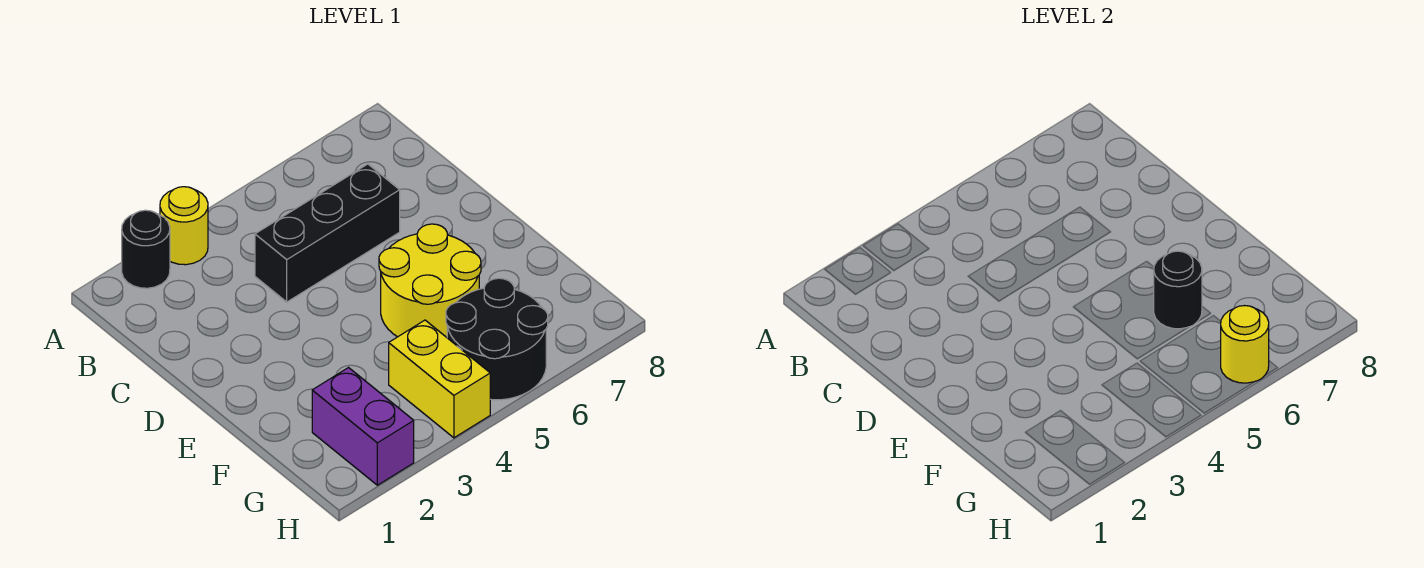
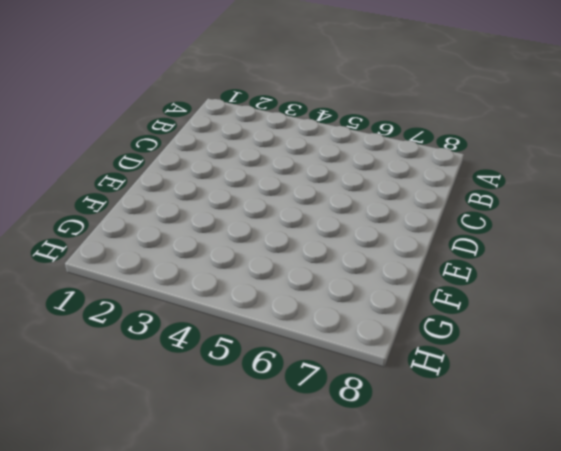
none -> black 1x1 round brick [122,210,170,288]
none -> yellow 1x1 round brick [160,187,208,265]

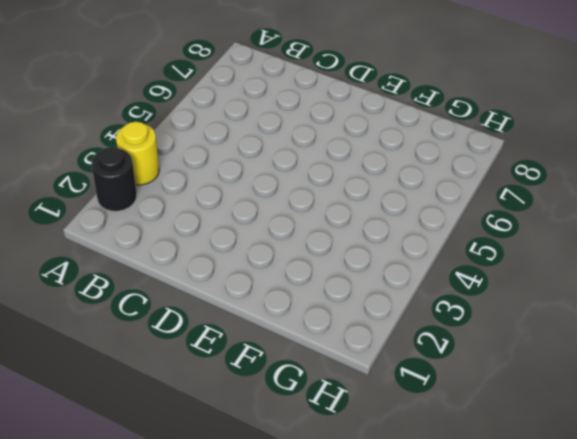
none -> black 1x3 brick [255,164,400,302]
none -> yellow 2x2 round brick [379,224,481,337]

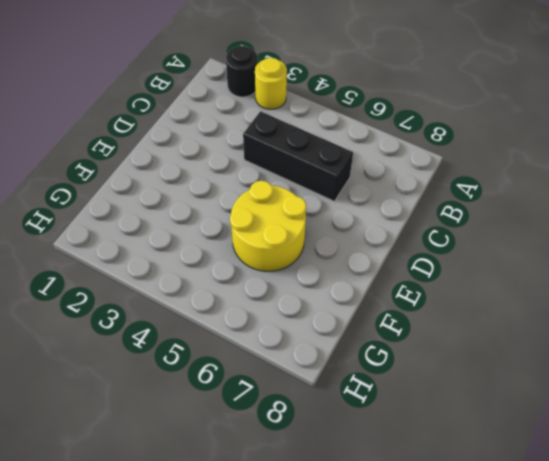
none -> purple 1x2 brick [312,368,414,485]
none -> yellow 1x2 brick [389,320,490,438]

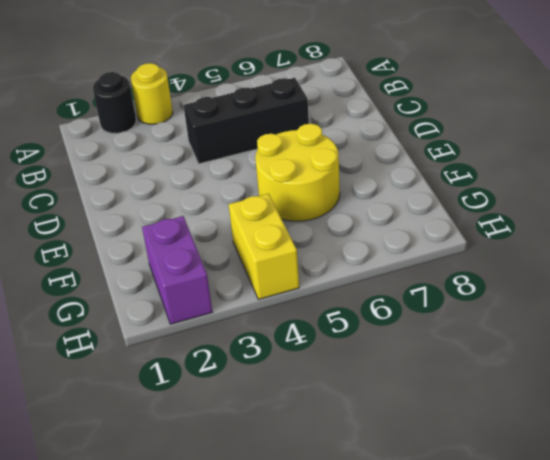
none -> black 2x2 round brick [446,278,548,400]
none -> black 1x1 round brick [1154,251,1202,329]

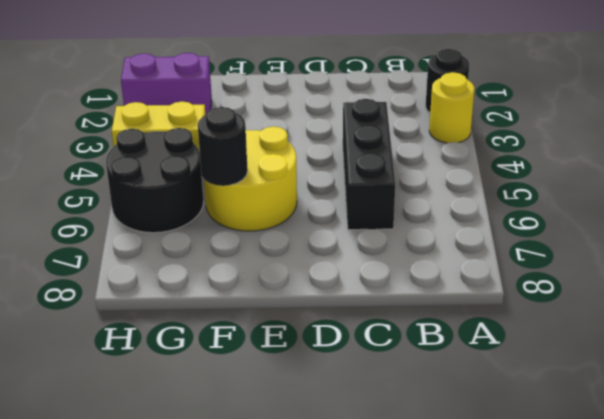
none -> yellow 1x1 round brick [1221,306,1269,383]

